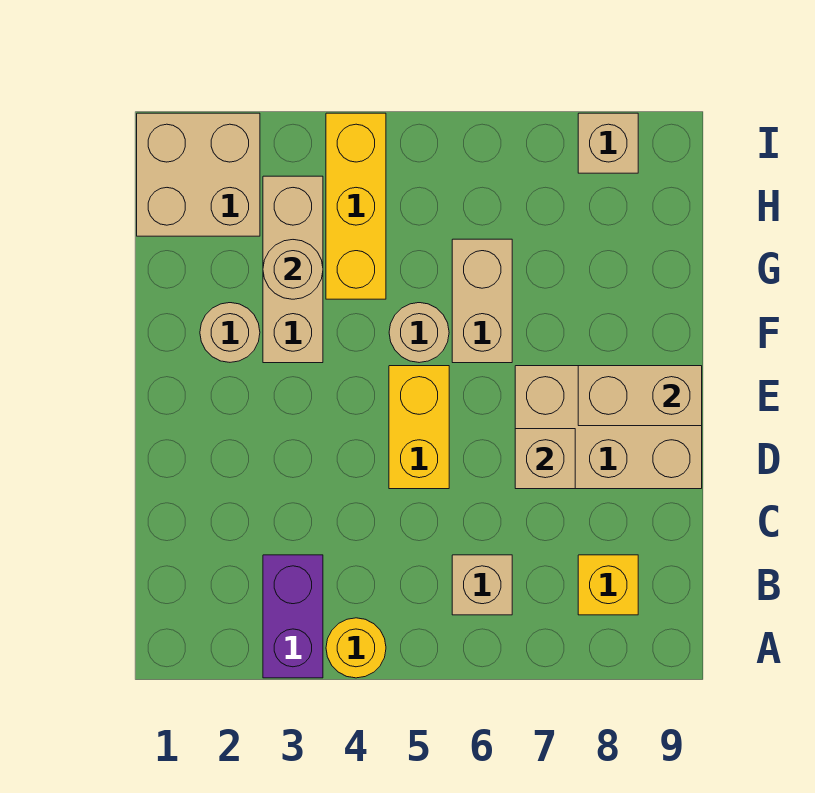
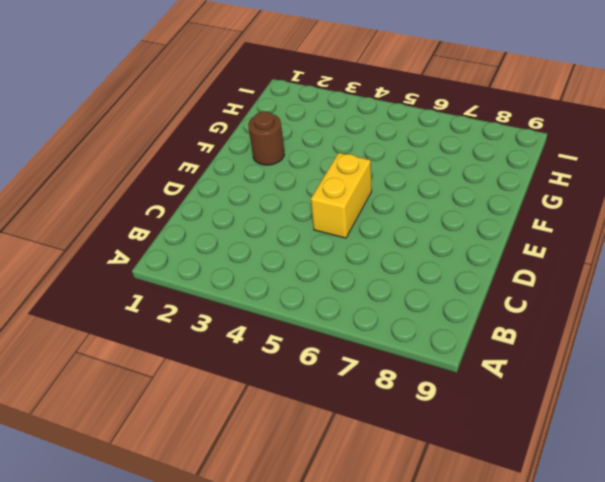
brown 1x1 round brick [248,111,285,165] -> tan 1x1 round brick [200,303,260,362]
none -> purple 1x2 brick [263,555,323,678]
none -> yellow 1x1 round brick [326,618,386,678]
none -> tan 1x1 brick [452,555,512,615]

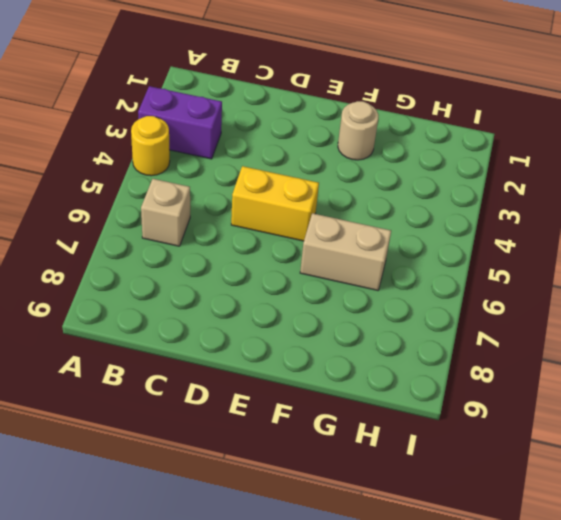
none -> yellow 1x1 brick [578,555,638,615]
none -> tan 2x3 brick [515,366,702,489]
none -> tan 1x3 brick [263,176,323,363]

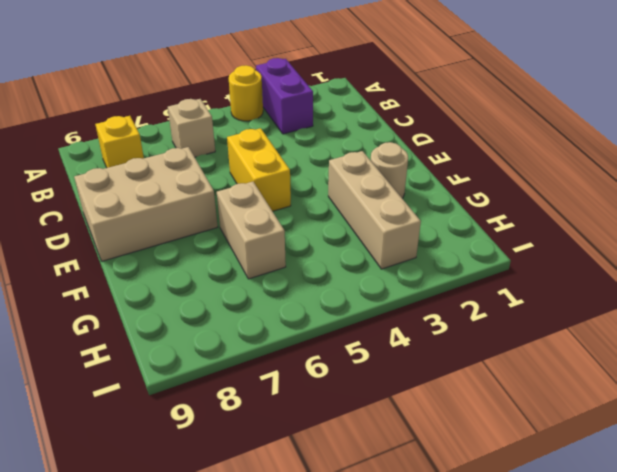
none -> tan 1x1 round brick [389,303,449,363]
none -> yellow 1x3 brick [326,113,386,299]
none -> tan 2x2 brick [137,113,260,236]

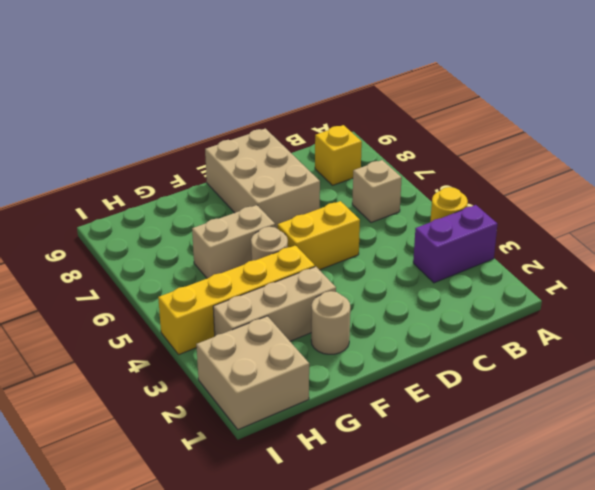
yellow 1x4 brick [158,245,315,354] -> yellow 1x3 brick [326,113,386,299]
none -> tan 1x1 brick [578,113,638,173]
none -> tan 1x1 brick [515,429,575,489]
none -> tan 1x2 brick [578,366,702,426]

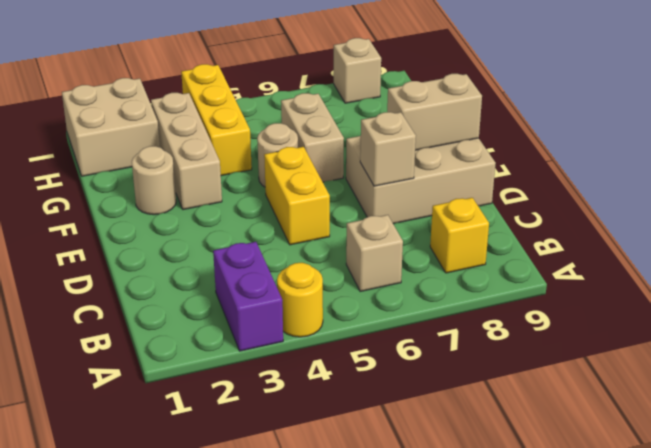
none -> tan 1x1 round brick [263,240,323,299]

